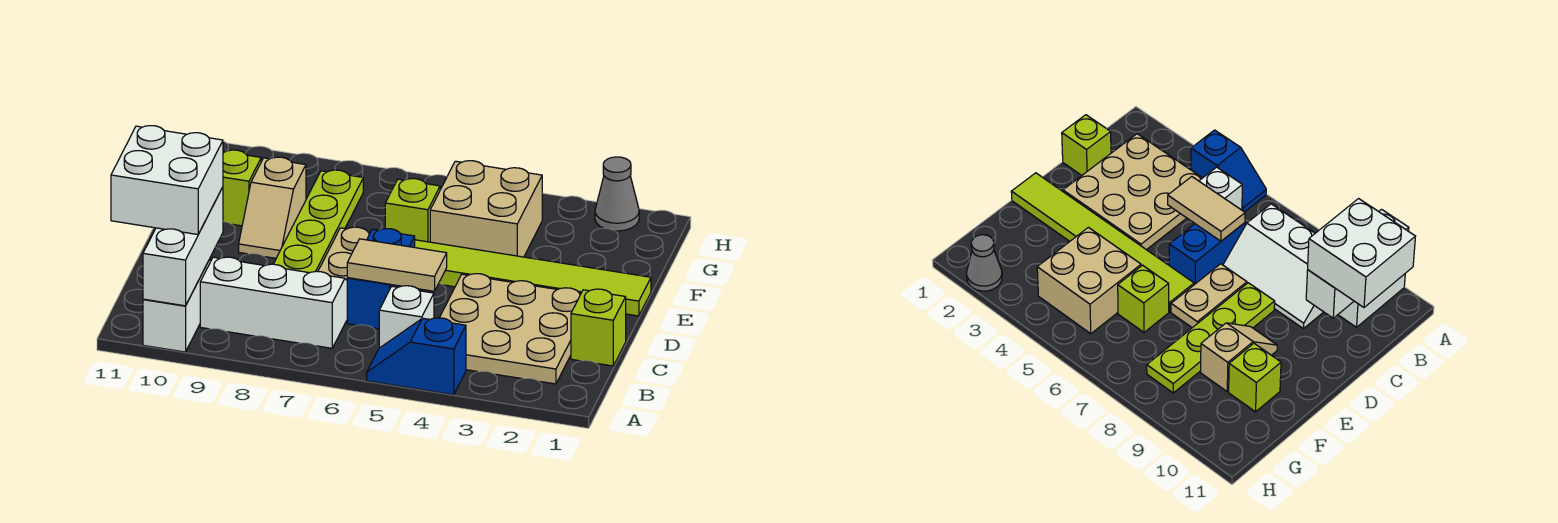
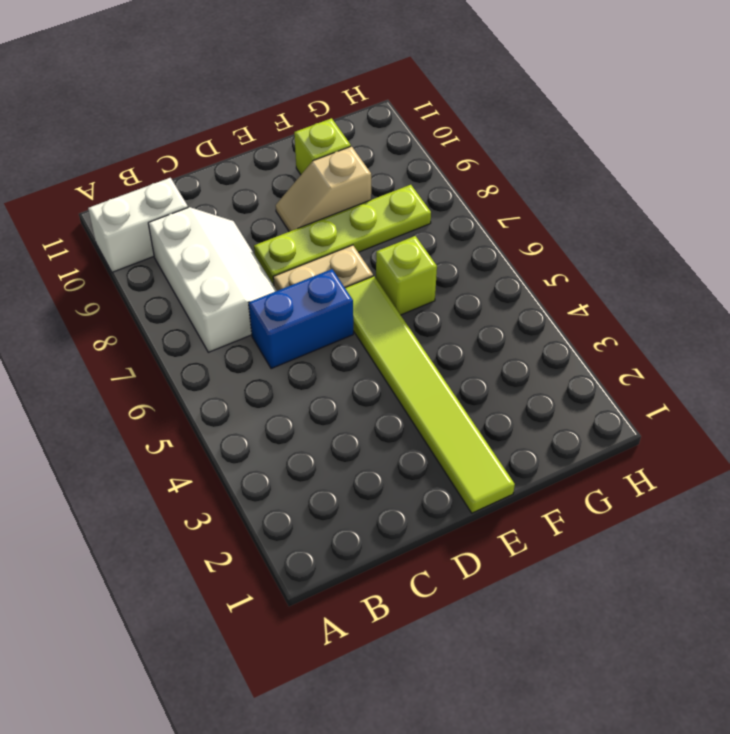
none -> blue 1x2 slope [367,318,466,395]
none -> tan 3x3 plate [440,274,581,384]
none -> white 1x1 brick [379,286,434,348]

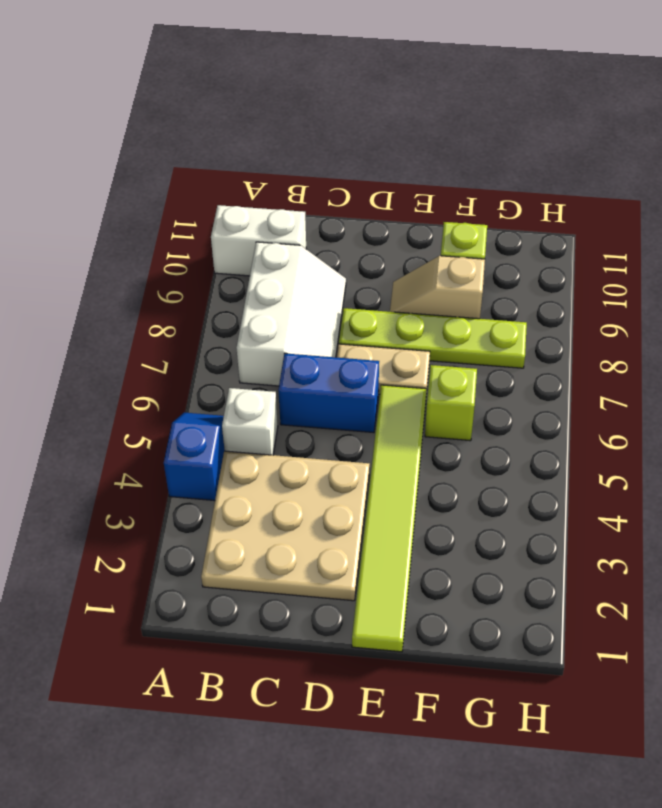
none -> lime 1x1 brick [571,289,626,366]
none -> tan 2x2 brick [430,161,542,257]
none -> grey 1x1 cone [595,157,639,231]

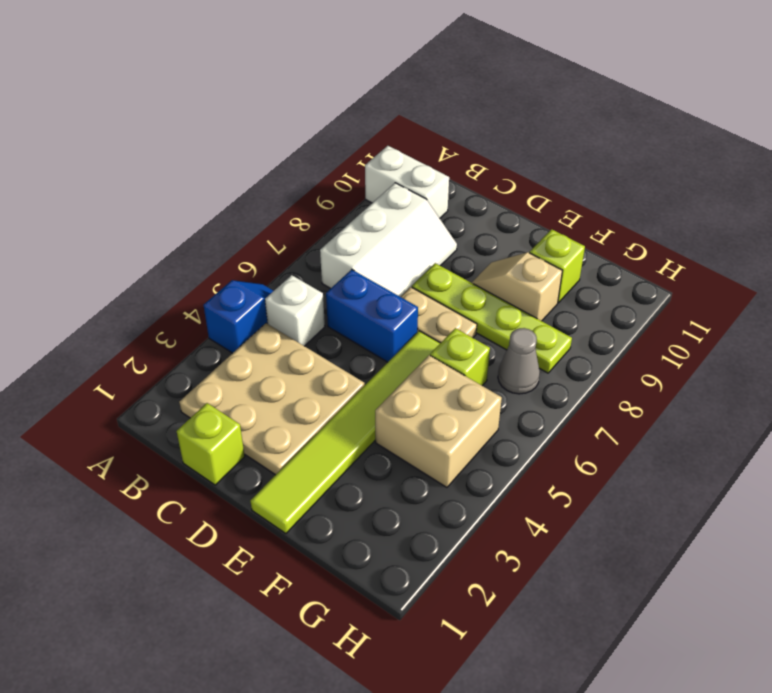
grey 1x1 cone [498,328,540,394] -> grey 1x1 cone moved to [595,157,639,231]
none -> white 1x3 brick [143,187,223,306]
none -> tan 1x2 tile [347,239,447,291]
none -> white 2x2 brick [111,126,223,235]

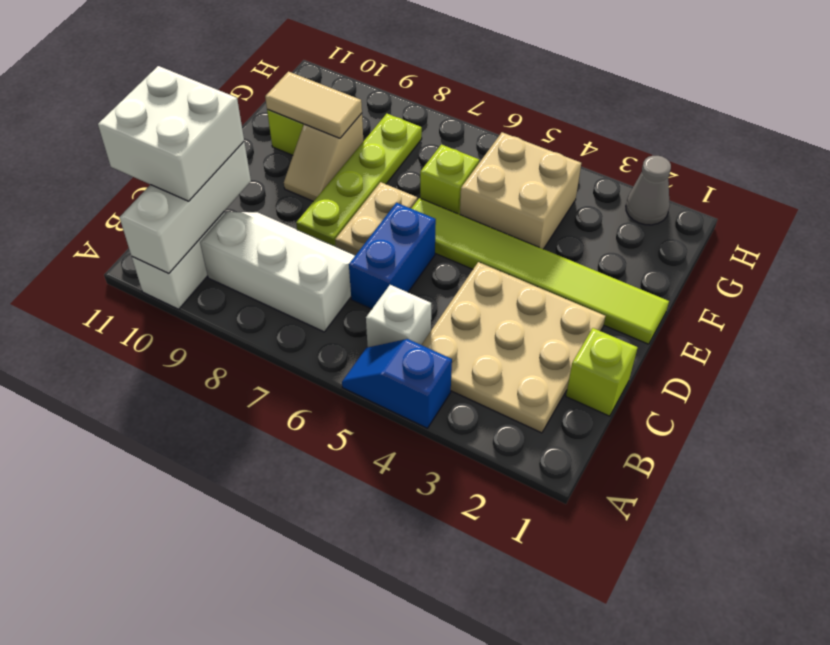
tan 1x2 tile [265,72,362,138] -> tan 1x2 tile moved to [347,239,447,291]

